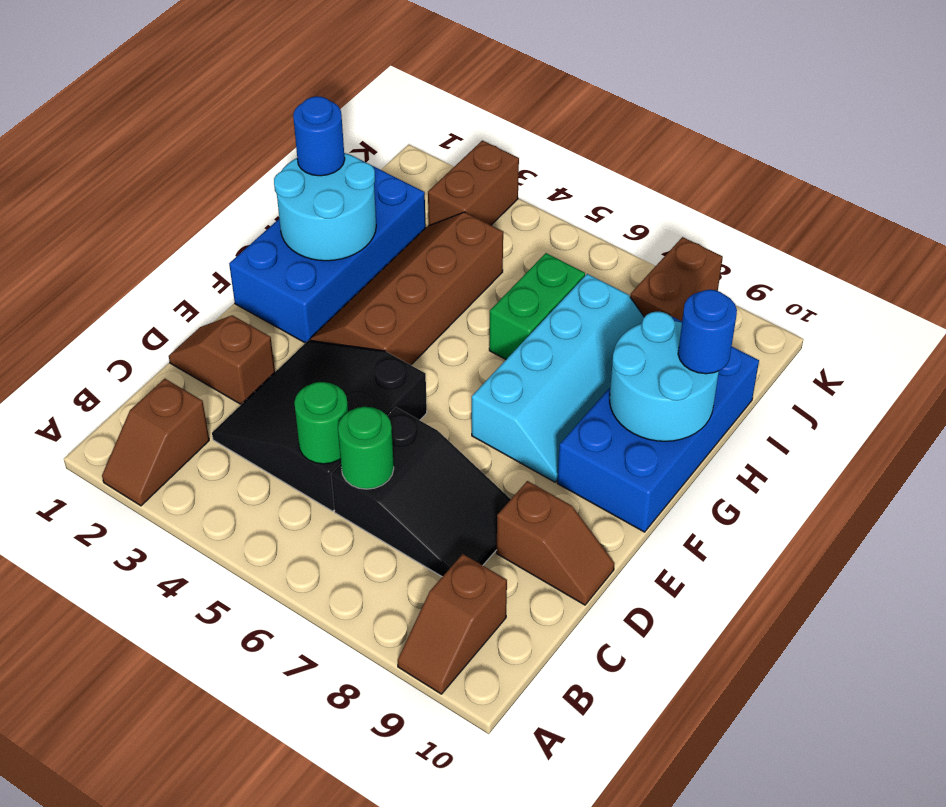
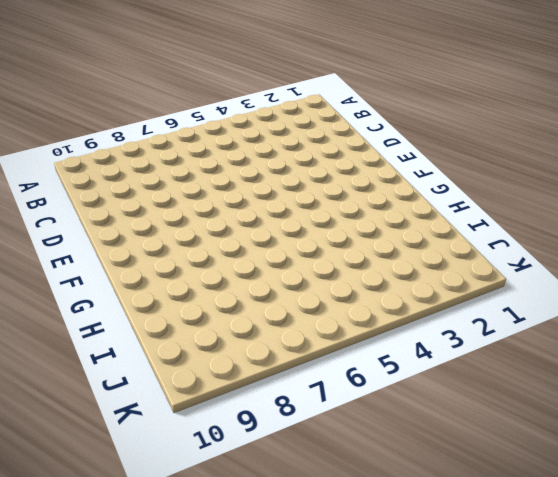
none -> brown 1x2 slope [102,379,209,506]
none -> brown 1x2 slope [398,554,507,694]
none -> black 3x3 slope [212,340,427,511]

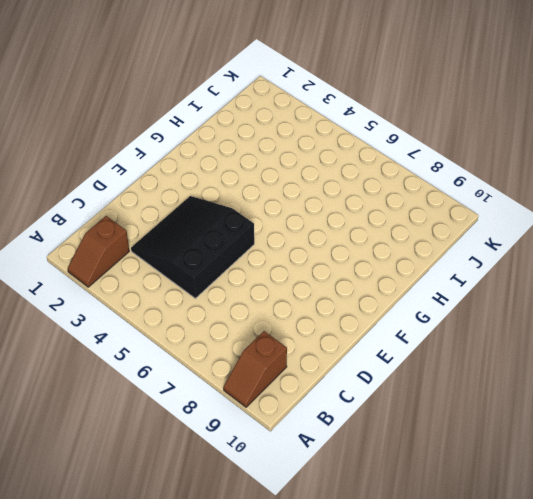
none -> black 2x3 slope [331,407,511,577]
none -> brown 1x2 slope [169,315,275,404]
none -> brown 1x2 slope [497,481,614,605]

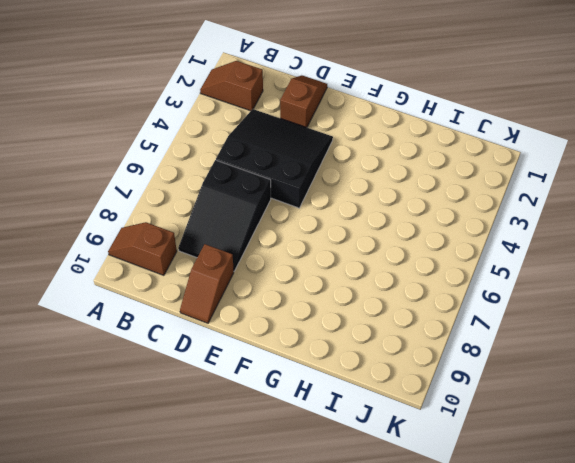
none -> blue 2x4 brick [229,160,426,343]
none -> brown 2x4 slope [310,212,503,365]
none -> cyan 2x4 slope [472,274,644,482]

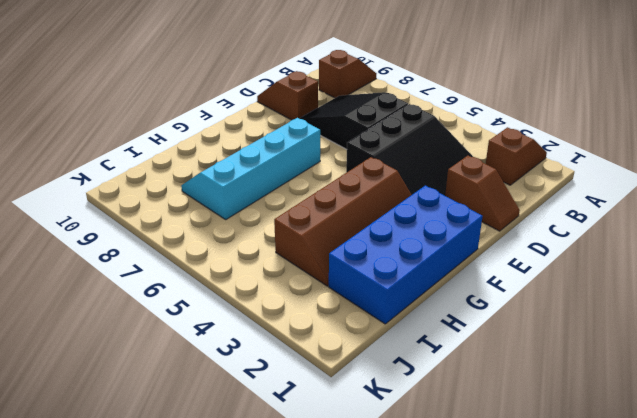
none -> blue 2x4 brick [557,317,759,532]
none -> green 1x2 brick [489,253,585,359]
none -> brown 1x2 brick [428,141,519,226]

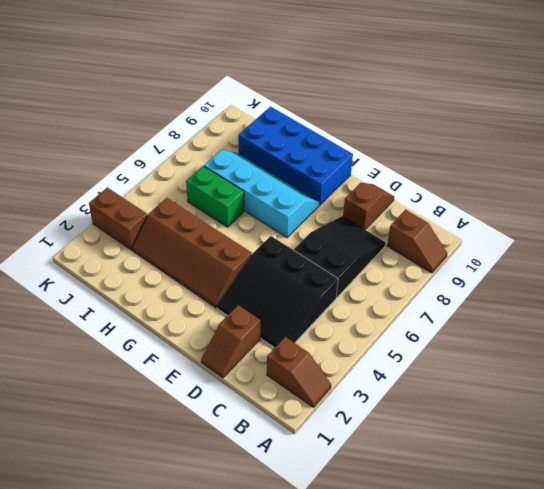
none -> blue 2x4 brick [229,160,426,343]
none -> brown 1x2 brick [630,237,723,321]
none -> green 1x1 round brick [294,382,348,464]

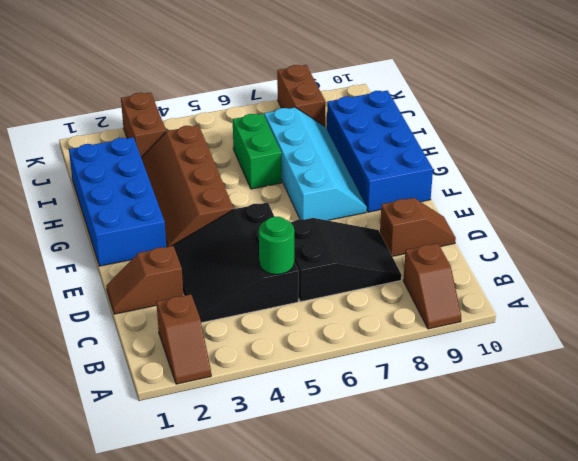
none -> green 1x1 round brick [338,407,394,489]
none -> cyan 2x2 round brick [274,153,376,261]
none -> cyan 2x2 round brick [610,312,719,441]

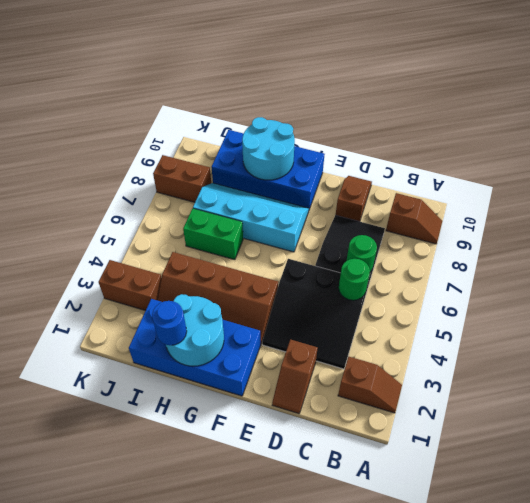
none -> blue 1x1 round brick [678,290,737,374]

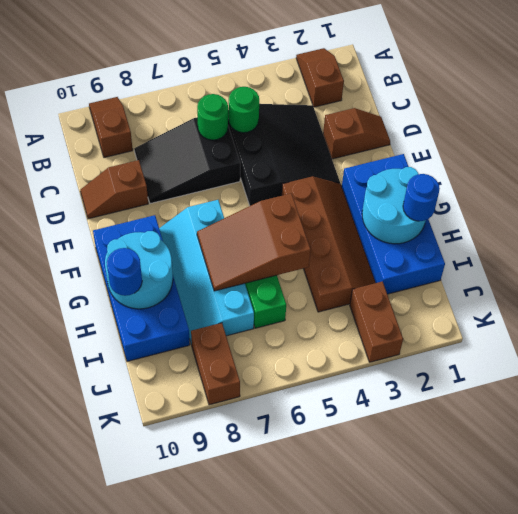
brown 2x3 slope [197,193,311,291] -> none

